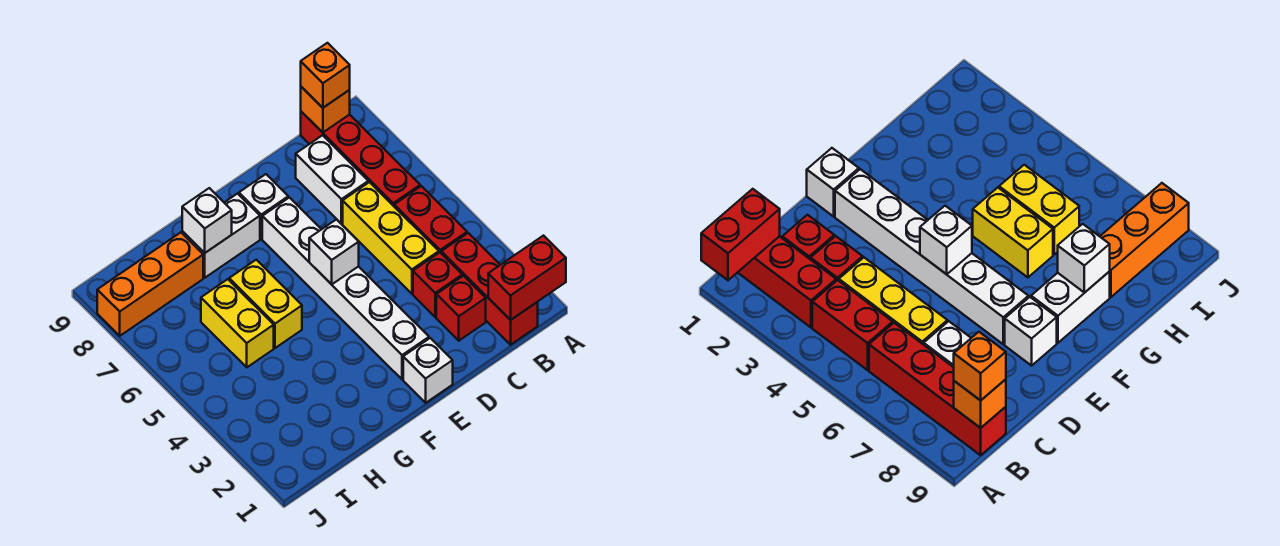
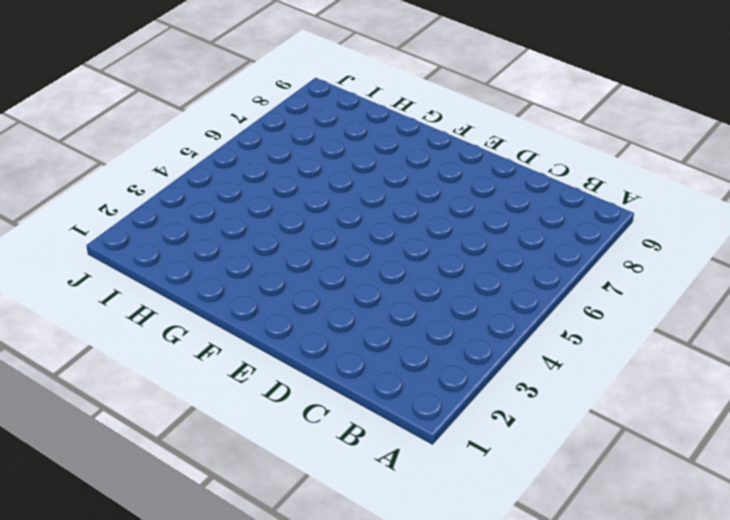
none -> red 1x3 brick [441,233,538,345]
none -> red 1x2 brick [394,186,467,253]
none -> red 1x4 brick [301,112,420,206]

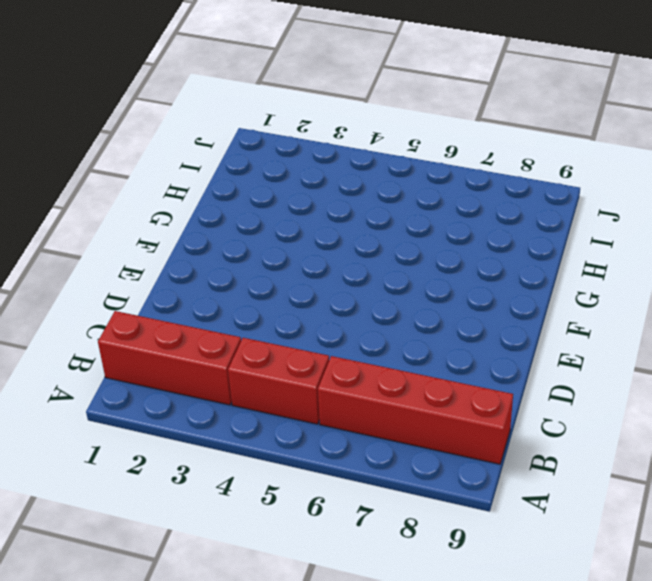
none -> red 1x1 brick [436,276,486,341]
none -> red 1x1 brick [413,253,462,317]
none -> yellow 1x3 brick [343,182,439,294]

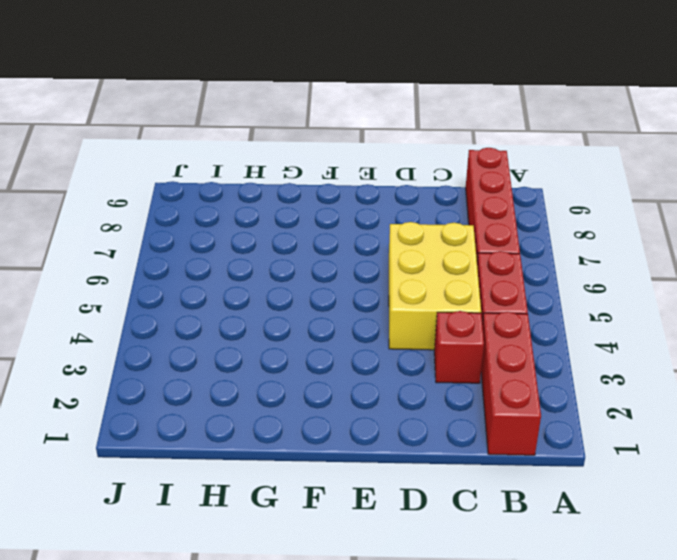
yellow 2x3 brick [389,222,481,350] -> yellow 1x3 brick [343,182,439,294]
none -> red 1x1 brick [436,276,486,341]
none -> white 1x2 brick [296,135,368,224]
none -> white 1x1 brick [403,338,453,403]

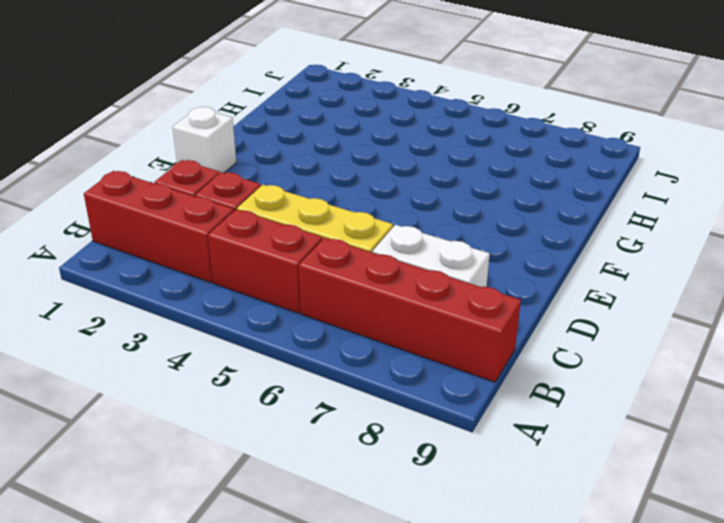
none -> white 1x6 brick [262,198,429,380]
none -> white 1x1 brick [239,174,288,239]
none -> white 1x2 brick [182,194,260,278]

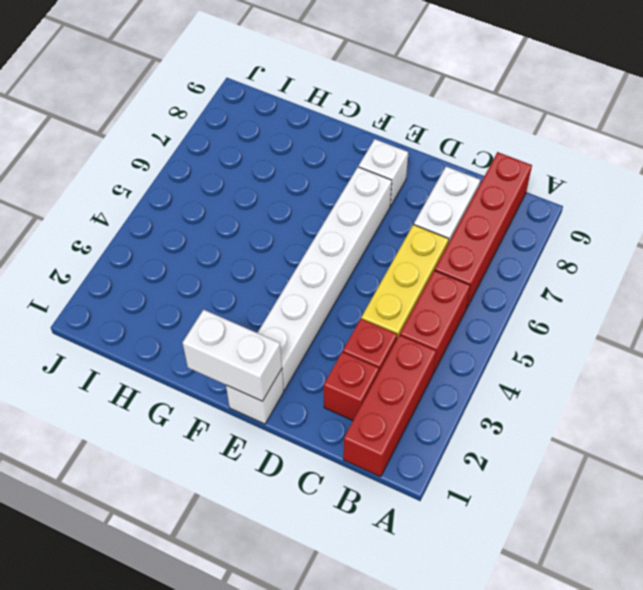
white 1x2 brick [183,310,282,401] -> white 1x2 brick moved to [182,194,260,278]
none -> yellow 1x2 brick [229,260,302,348]
none -> yellow 1x2 brick [201,279,274,367]
none -> orange 1x3 brick [97,232,203,336]

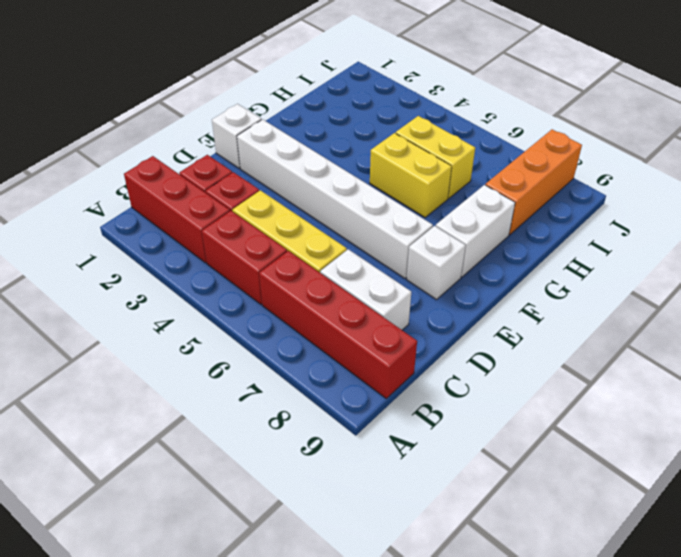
none -> red 1x2 brick [488,236,566,320]
none -> orange 1x1 brick [301,87,350,132]
none -> white 1x1 brick [309,219,359,284]

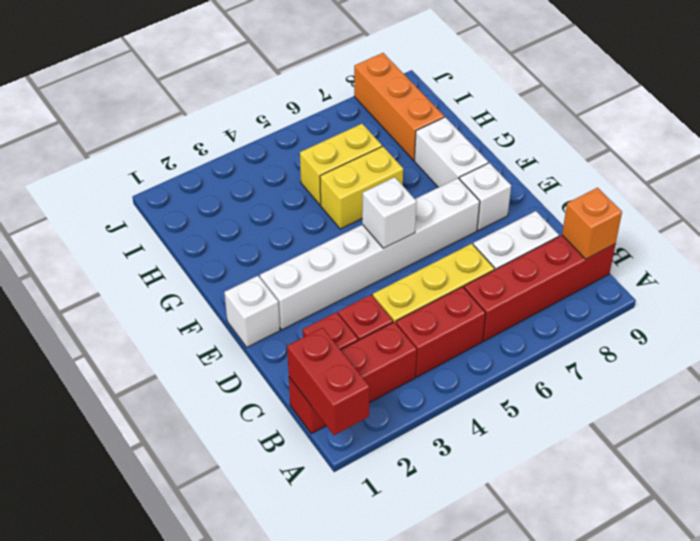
none -> white 1x1 brick [182,188,232,253]
none -> orange 1x1 brick [301,43,350,108]

